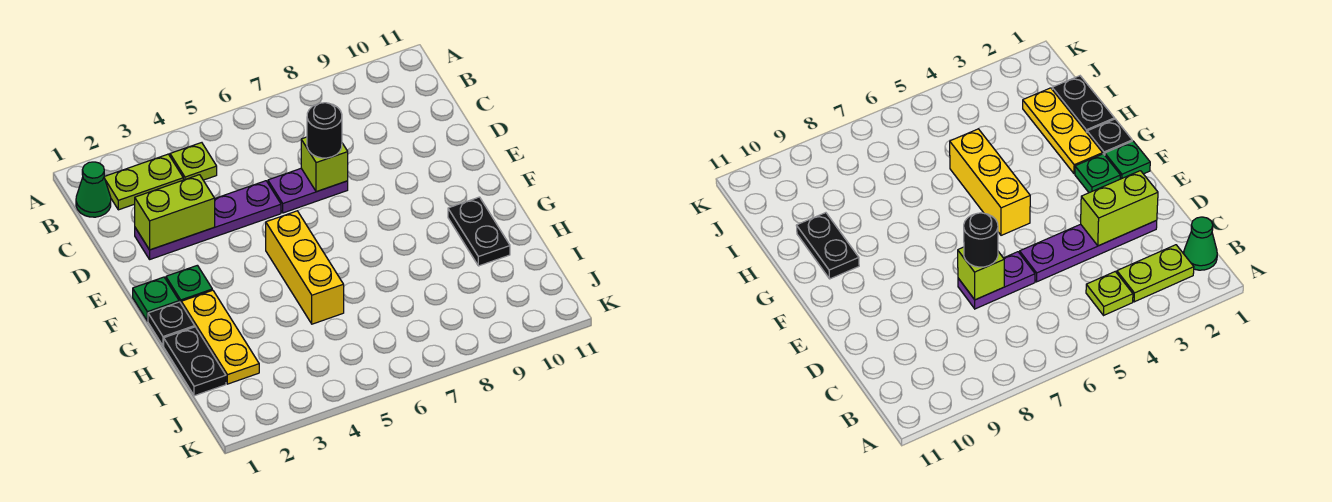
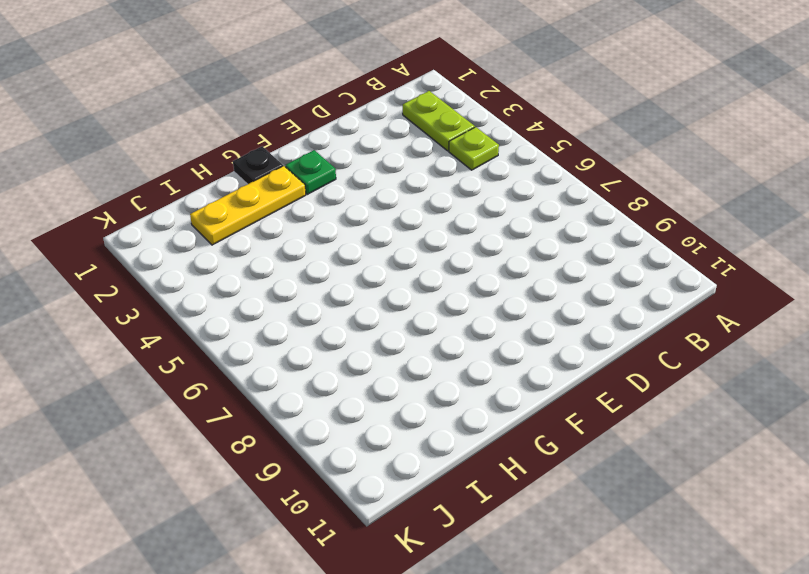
none -> green 1x1 cone [76,162,111,217]
none -> purple 1x4 plate [135,181,281,259]
none -> purple 1x2 plate [268,168,348,213]

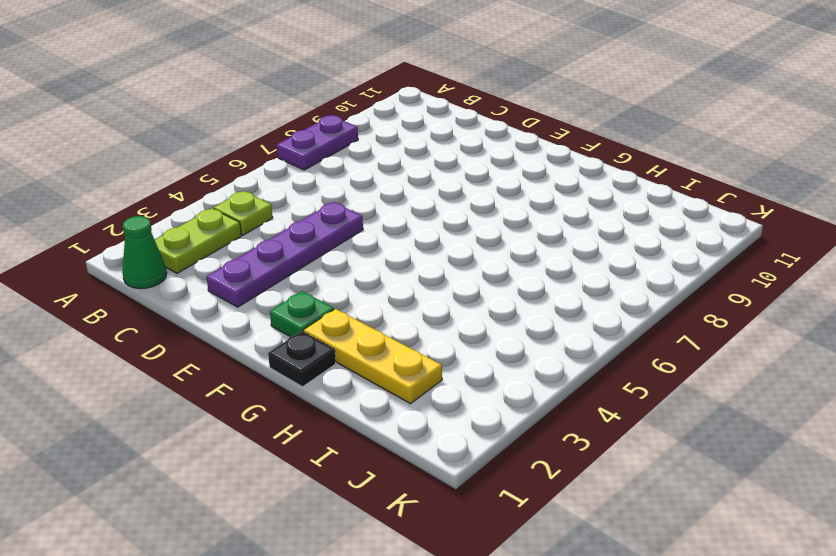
purple 1x2 plate [277,115,358,170] -> purple 1x2 plate moved to [268,168,348,213]
none -> green 1x1 plate [133,277,179,321]
none -> yellow 1x3 brick [266,211,344,324]
none -> black 1x2 plate [448,197,510,266]

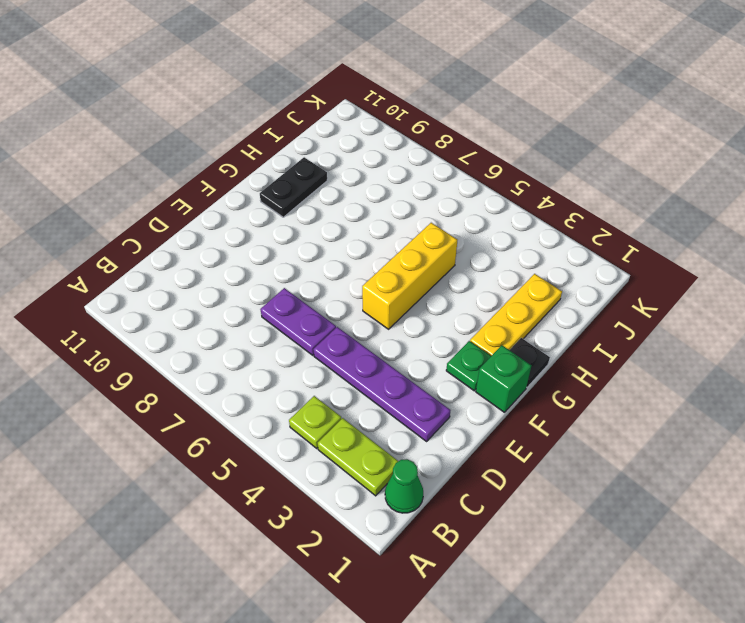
green 1x1 brick [476,345,532,412] -> green 1x1 plate [133,277,179,321]
none -> black 1x2 plate [164,327,226,396]
none -> lime 1x2 brick [135,175,215,250]
none -> lime 1x1 brick [301,137,348,192]

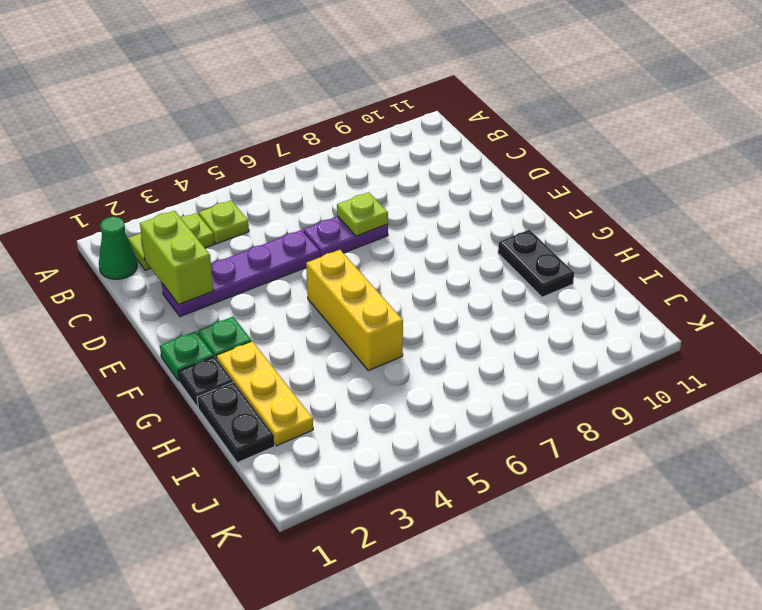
lime 1x2 brick [140,211,213,305] -> lime 1x2 brick turned to [135,175,215,250]
lime 1x1 plate [337,192,388,236] -> lime 1x1 brick [301,137,348,192]
none -> black 1x1 round brick [307,103,342,158]

